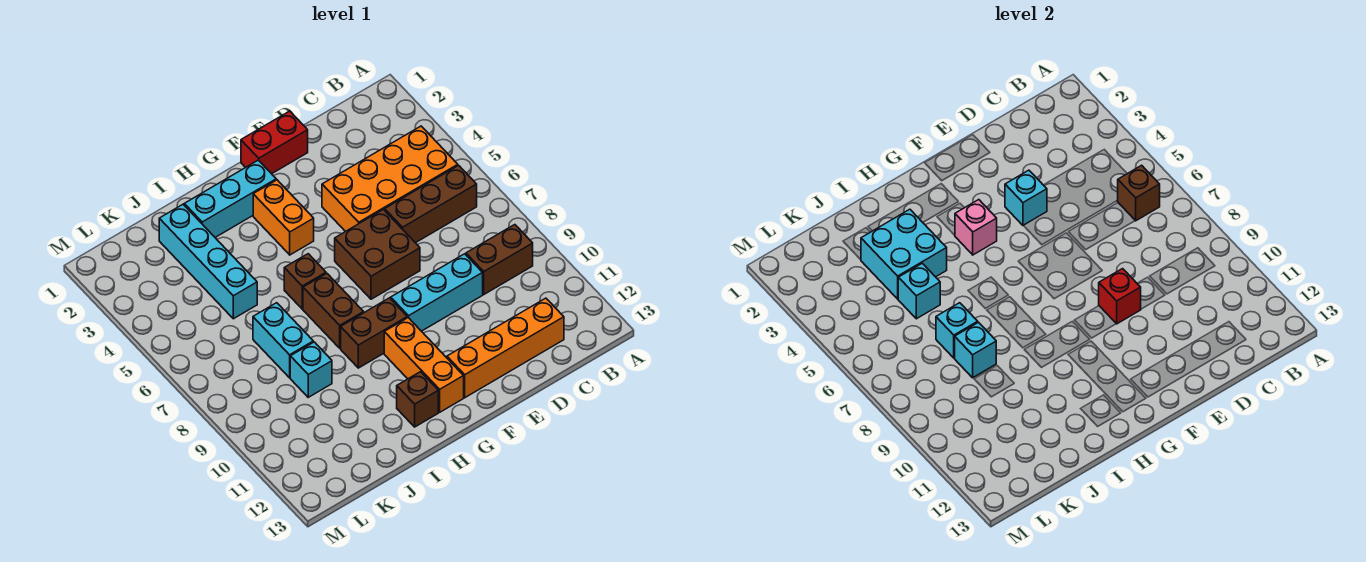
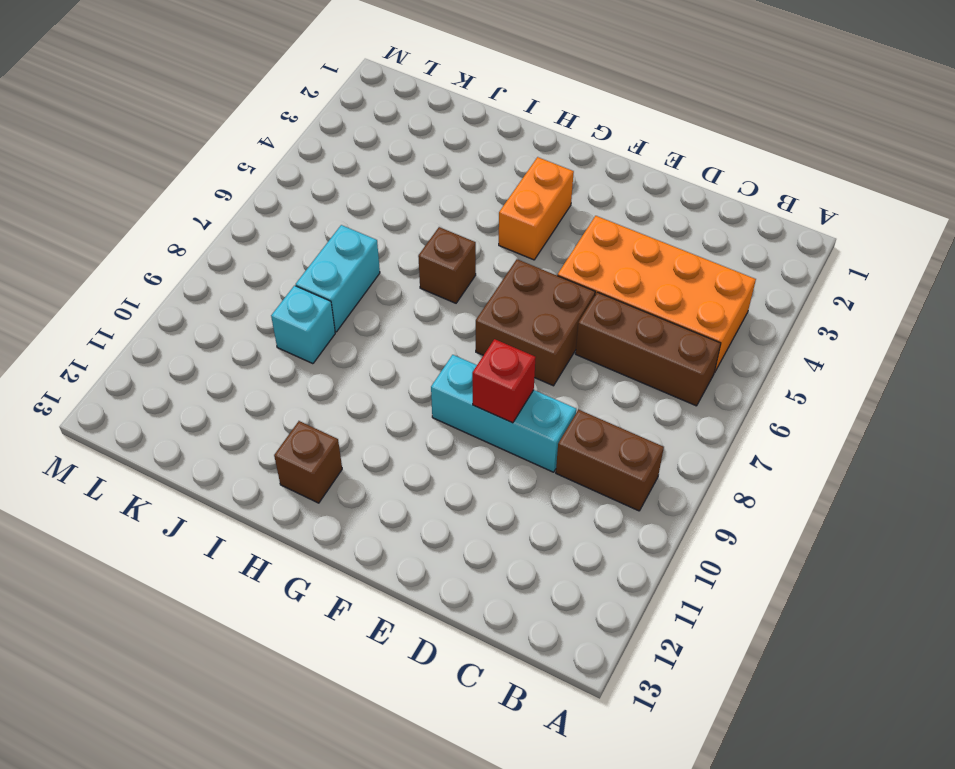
none -> orange 1x4 brick [447,298,564,398]
none -> red 1x2 brick [241,111,308,174]
none -> cyan 1x3 brick [184,160,276,237]

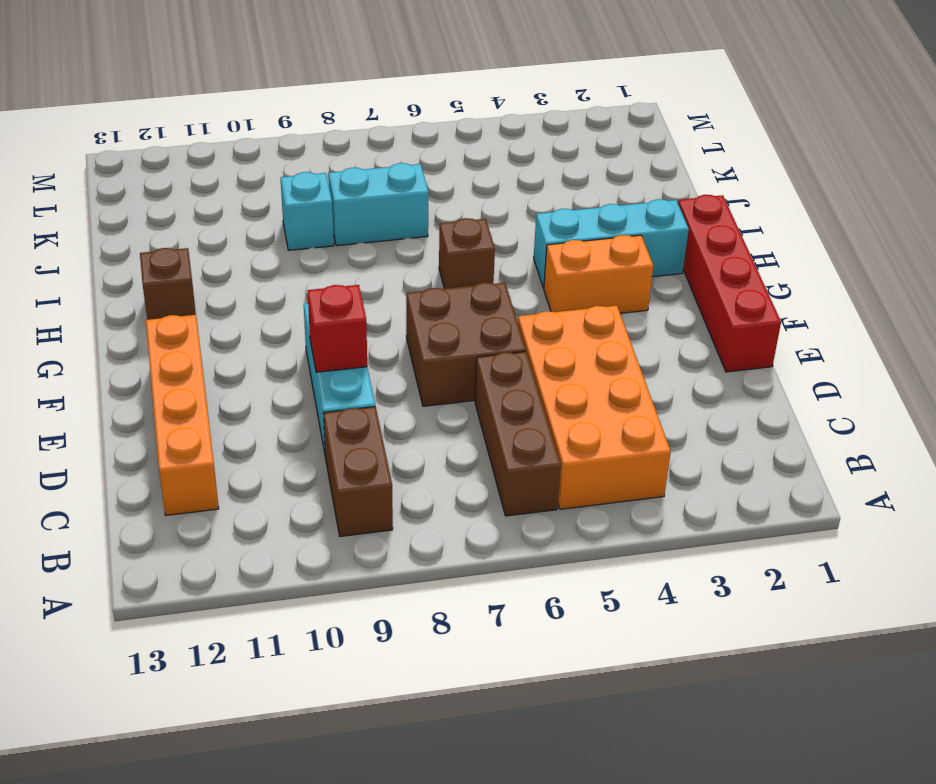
red 1x4 brick [678,195,781,372] -> red 1x2 brick [241,111,308,174]
cyan 1x3 brick [534,199,689,288] -> cyan 1x3 brick turned to [184,160,276,237]
none -> brown 1x2 brick [341,298,407,368]
none -> orange 1x3 brick [384,318,464,412]
none -> brown 1x2 brick [303,273,364,348]

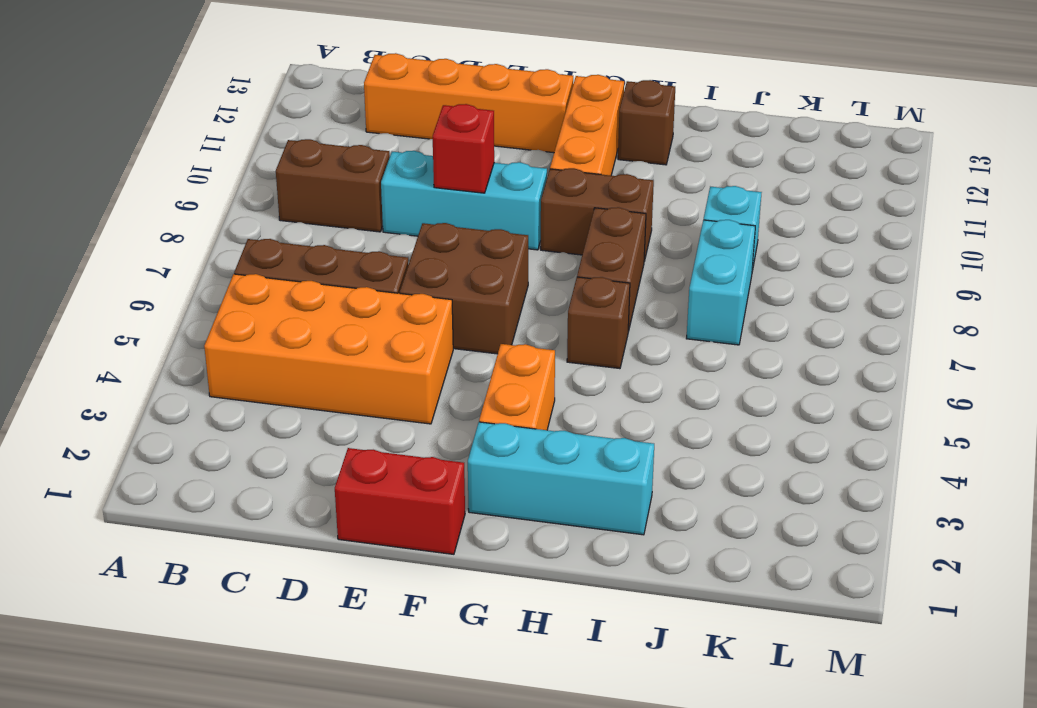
none -> cyan 1x4 brick [159,205,257,319]
none -> brown 1x1 brick [1117,165,1160,221]
none -> cyan 1x1 brick [1005,170,1047,225]

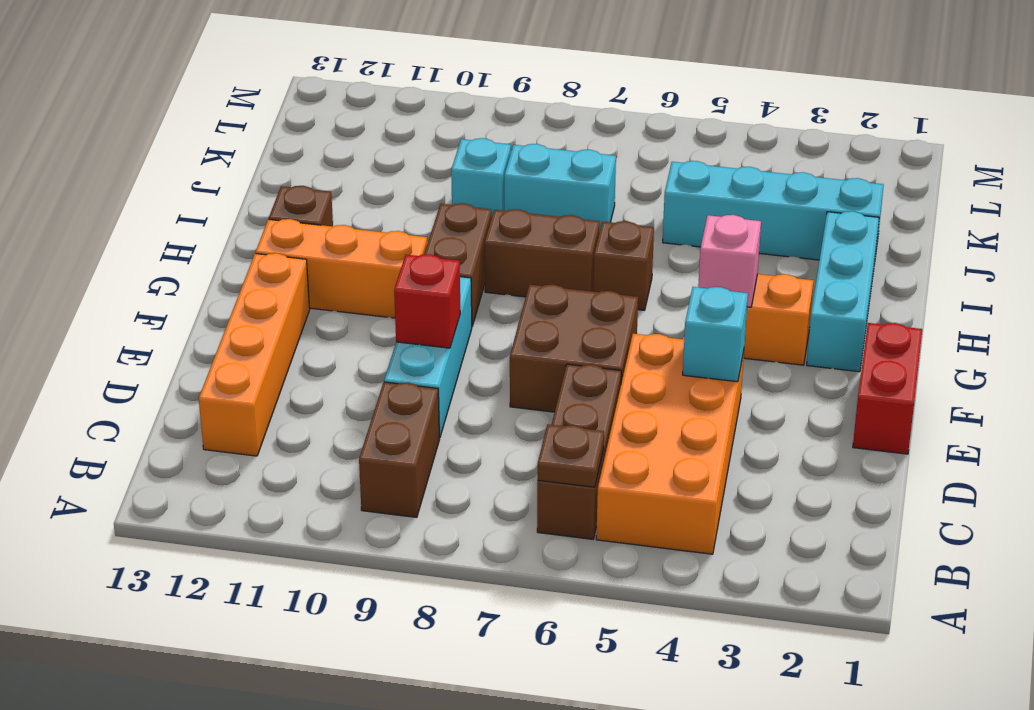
brown 1x1 plate [538,424,604,487] -> brown 1x1 brick [1117,165,1160,221]
none -> cyan 2x2 brick [861,209,947,299]
none -> cyan 1x1 brick [898,263,940,319]
none -> cyan 1x1 brick [936,303,978,358]

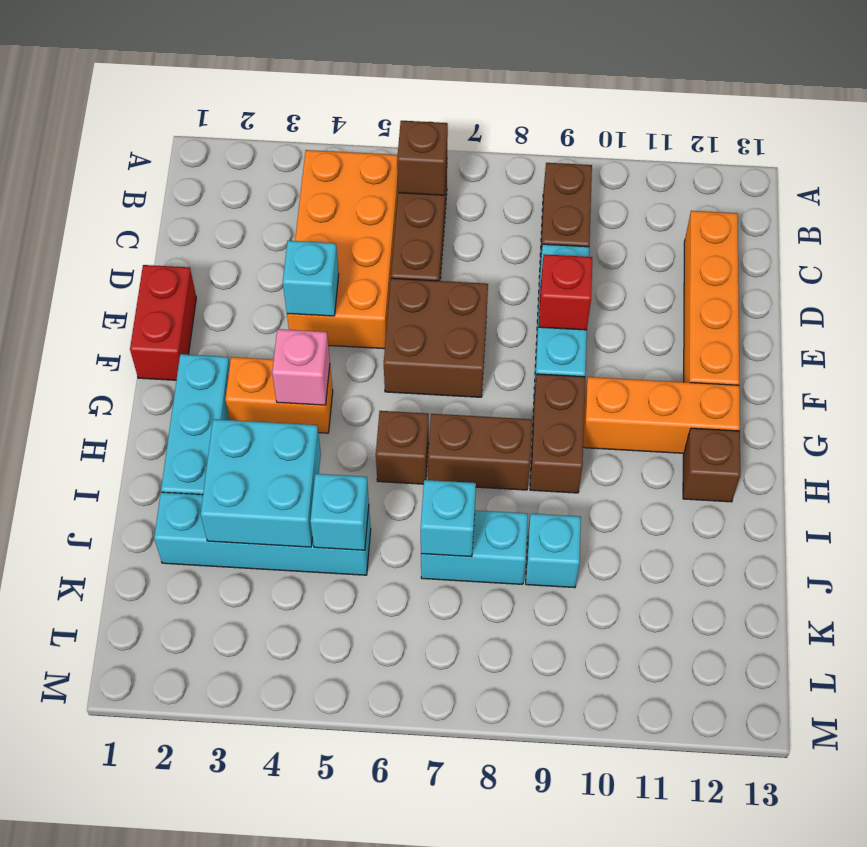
none -> cyan 1x1 brick [955,322,996,378]

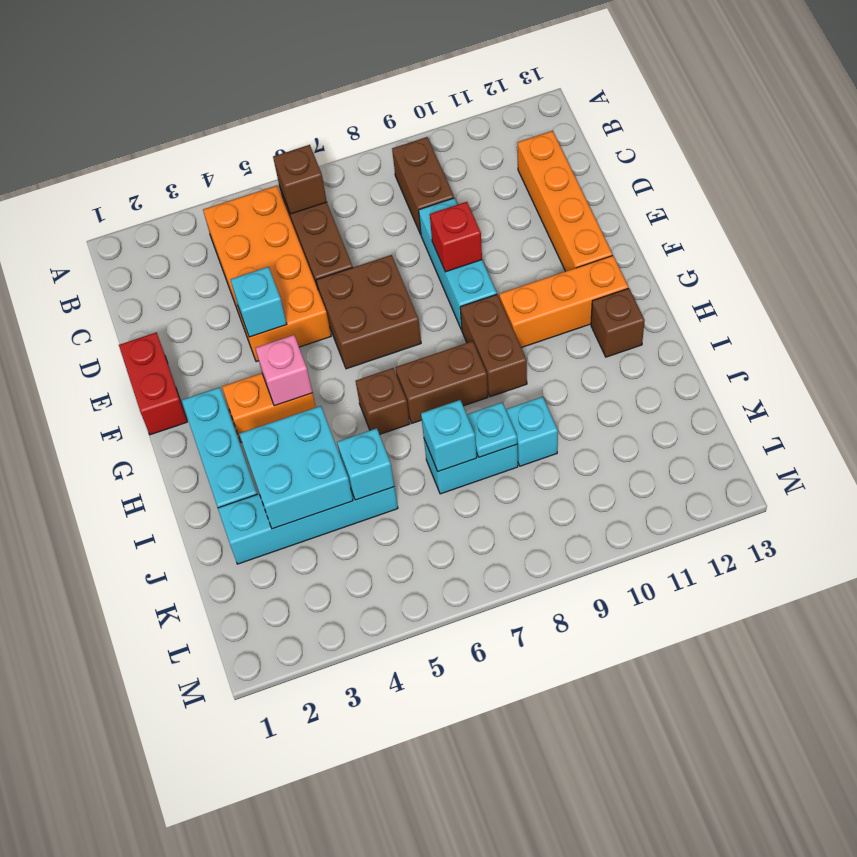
cyan 1x1 plate [467,403,517,457] -> cyan 1x1 brick [955,322,996,378]

